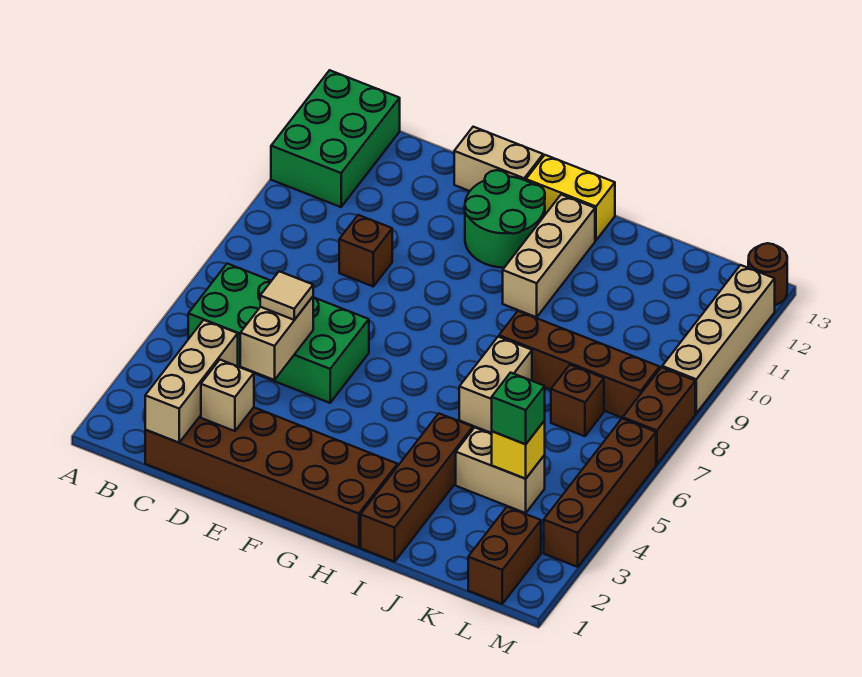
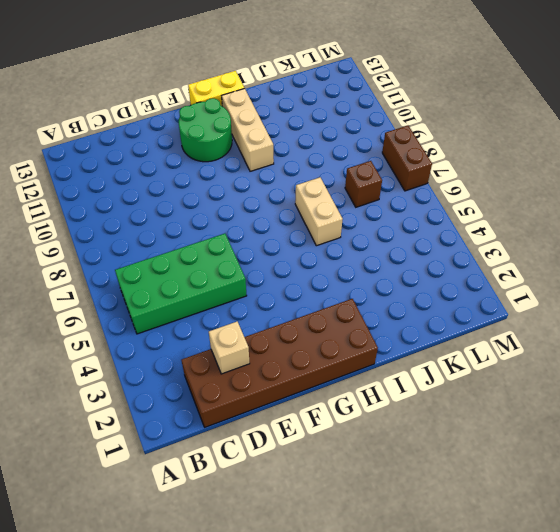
none -> green 2x3 brick [271,70,400,207]
none -> brown 1x1 brick [339,215,392,286]
none -> tan 1x2 brick [454,127,543,191]

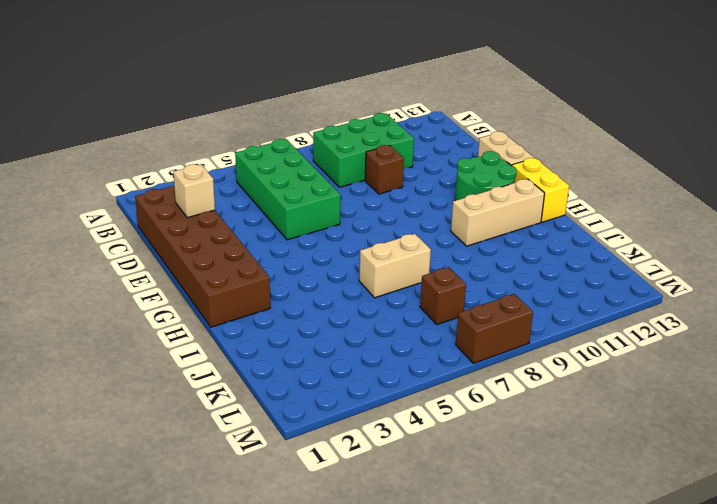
green 2x3 brick [313,113,414,187] -> green 2x3 brick moved to [271,70,400,207]
none -> brown 1x4 brick [361,414,473,562]
none -> brown 1x4 brick [499,311,660,418]
none -> tan 1x2 brick [456,428,545,513]

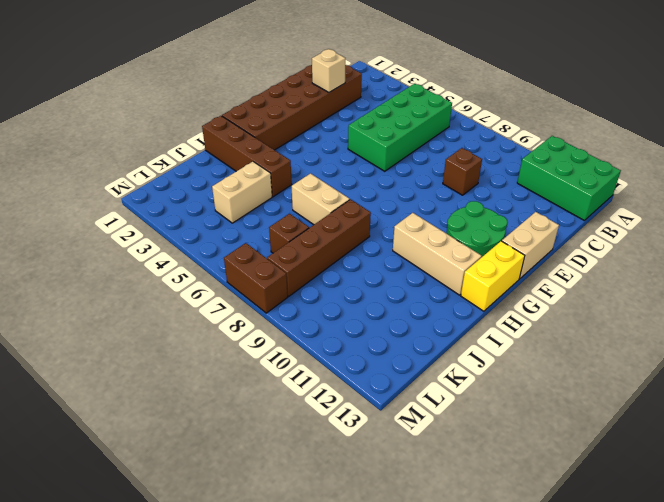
none -> brown 1x2 brick [468,507,541,604]
none -> brown 1x4 brick [544,419,656,567]
none -> tan 1x4 brick [662,265,775,413]

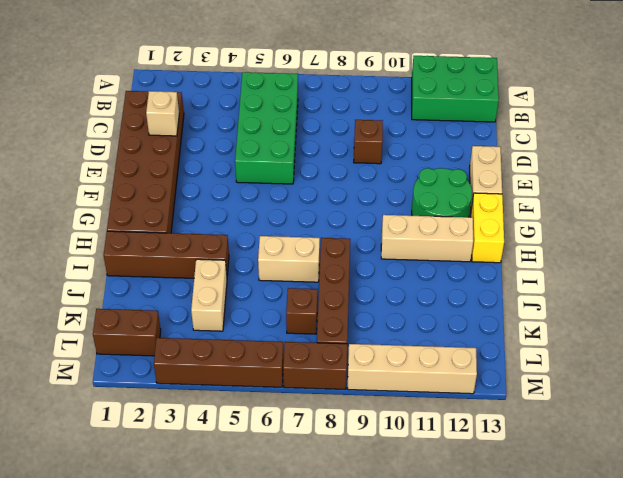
none -> brown 1x1 round brick [748,243,787,305]
none -> tan 1x3 brick [145,320,238,443]
none -> tan 1x2 brick [240,297,313,380]

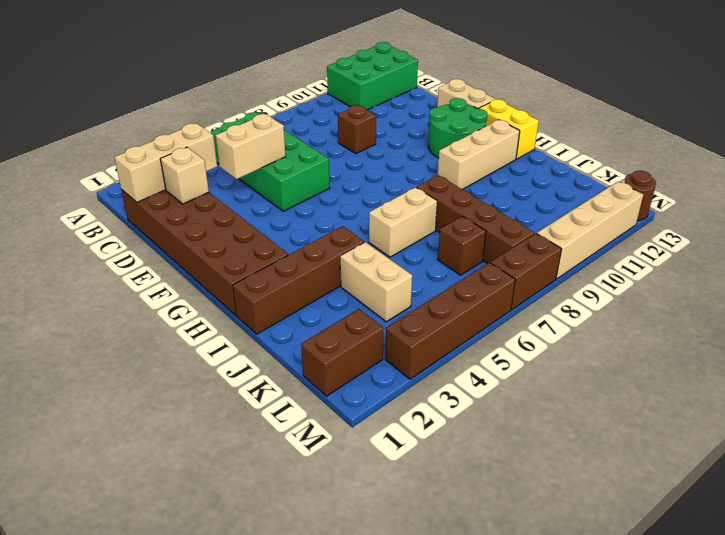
none -> yellow 1x1 brick [492,421,545,479]
none -> tan 1x1 tile [260,271,313,320]
none -> green 1x1 brick [492,373,545,444]

